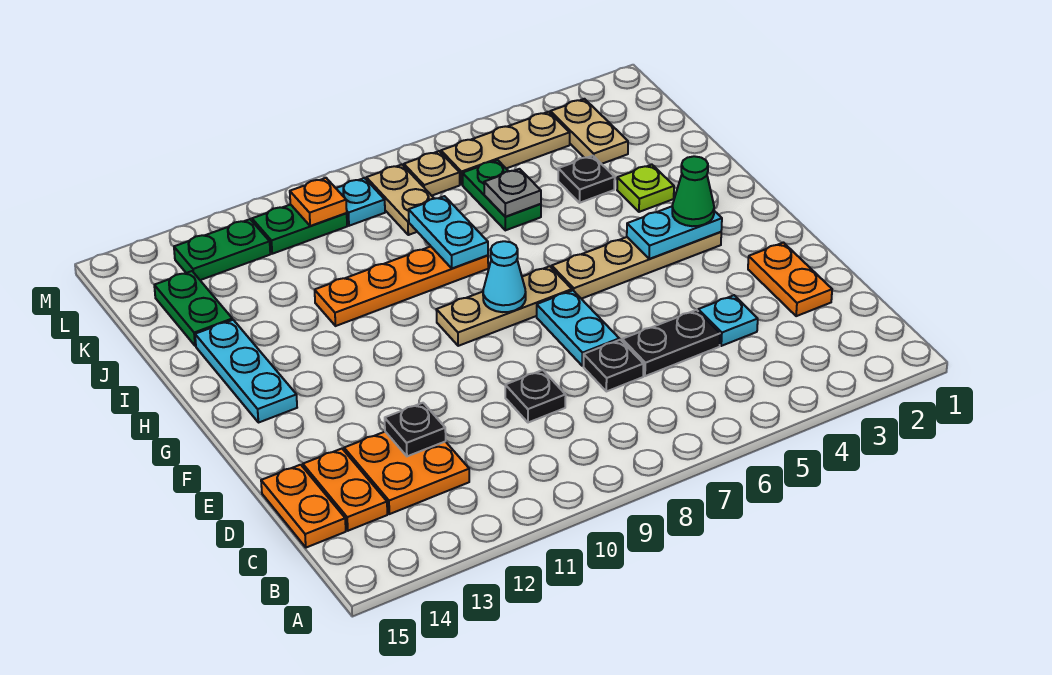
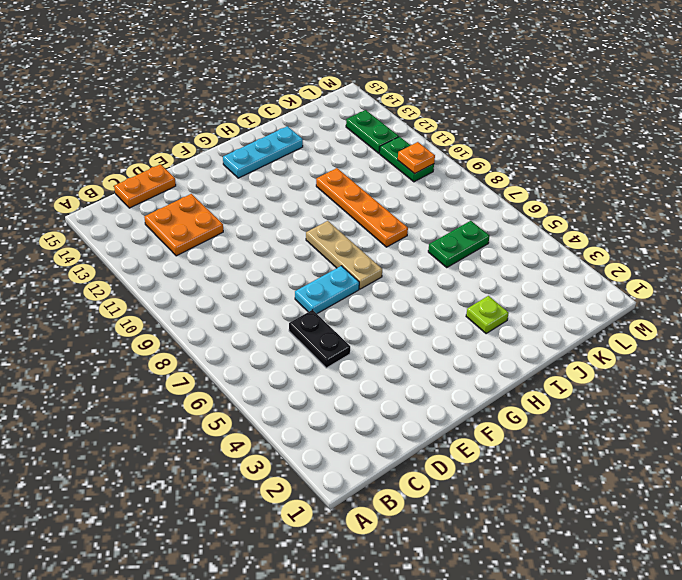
none -> orange 1x2 plate [303,449,387,531]
none -> orange 1x2 plate [748,243,832,316]
none -> cyan 1x1 plate [698,295,758,346]
none -> black 1x1 plate [584,340,644,391]

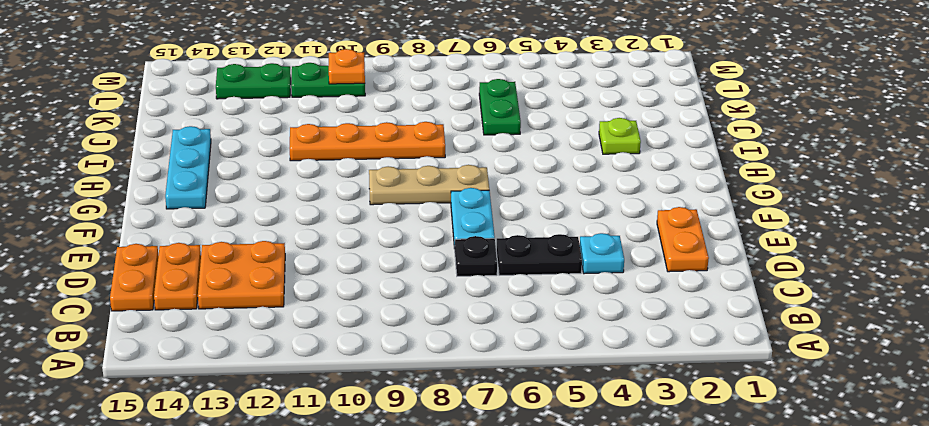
none -> black 1x1 plate [505,370,566,423]
none -> tan 1x4 plate [552,232,721,299]
none -> black 1x1 plate [558,156,615,203]
none -> green 1x2 plate [154,271,232,346]

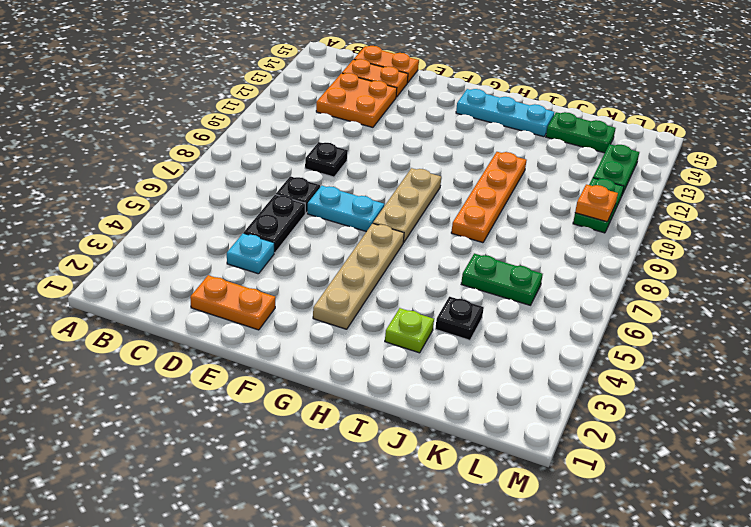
none -> tan 1x2 plate [550,99,628,164]
none -> tan 1x2 plate [366,165,434,235]
none -> tan 1x3 plate [441,112,570,185]
none -> tan 1x1 plate [404,151,460,196]

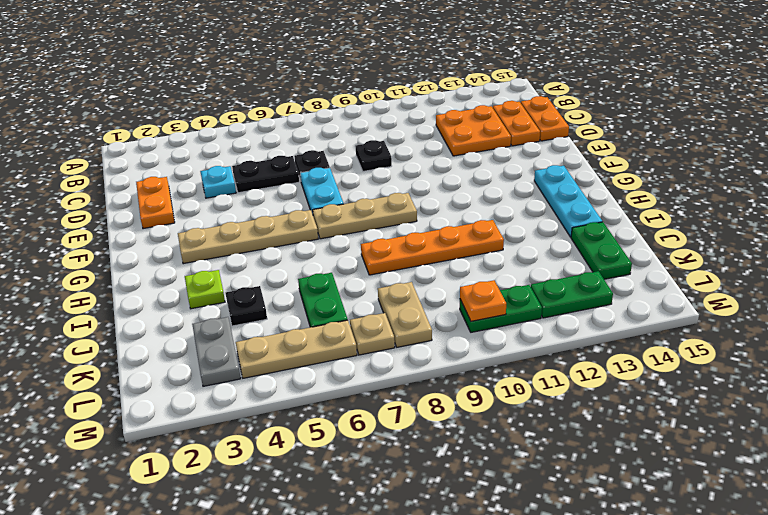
grey 1x2 plate [192,317,241,386] -> tan 1x2 plate [550,99,628,164]
none -> cyan 1x1 plate [336,178,385,226]
none -> black 1x1 plate [385,403,446,456]
none -> cyan 1x2 plate [627,207,722,259]
none -> cyan 1x1 cone [483,241,526,312]

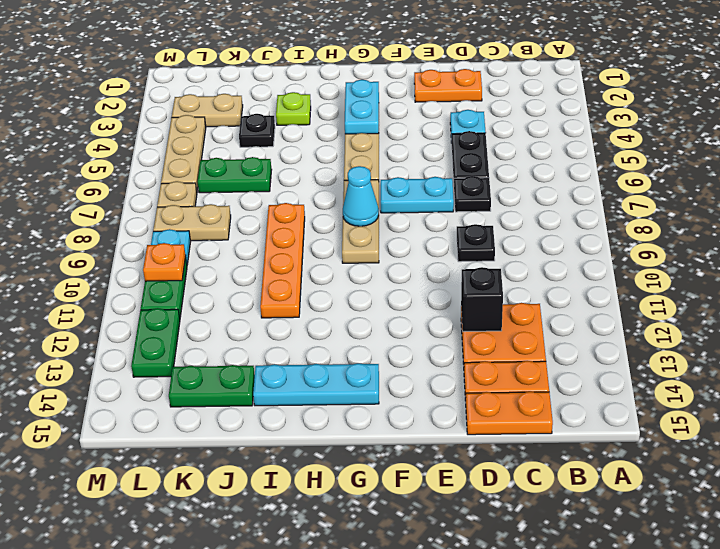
black 1x1 brick [461,267,503,332] -> black 1x1 plate [385,403,446,456]
none -> cyan 1x2 plate [409,196,488,269]
none -> grey 1x1 plate [484,169,541,217]
none -> green 1x1 cone [672,156,714,226]

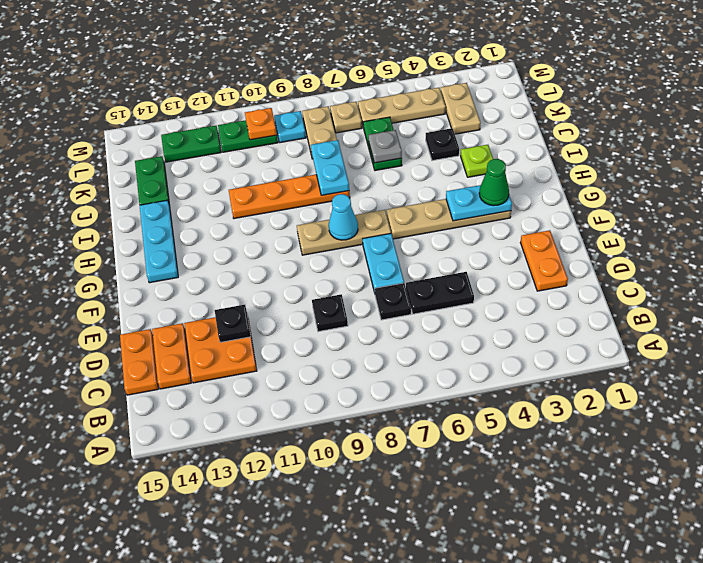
none -> cyan 1x1 plate [698,295,758,346]

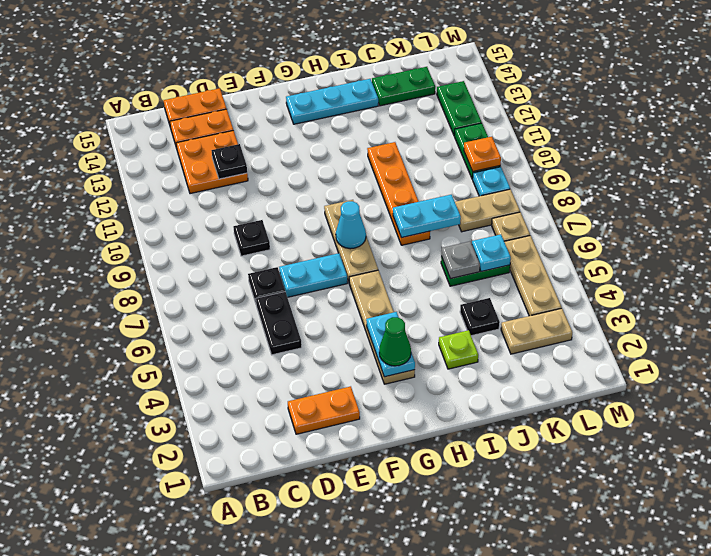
cyan 1x1 plate [472,234,511,272] -> cyan 1x1 plate moved to [698,295,758,346]

